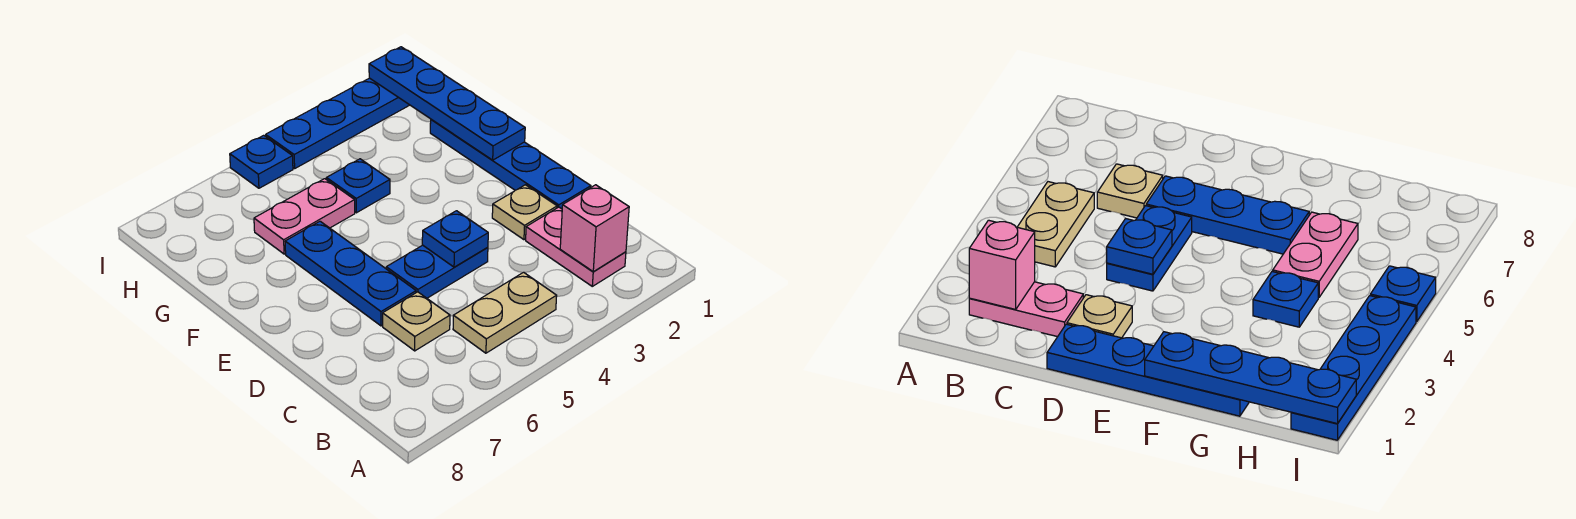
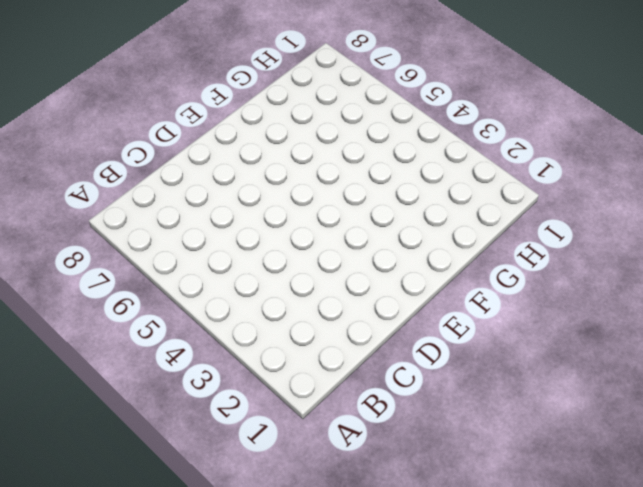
none -> pink 1x2 plate [526,207,626,286]
none -> tan 1x2 plate [453,272,557,353]
none -> tan 1x1 plate [383,292,450,351]

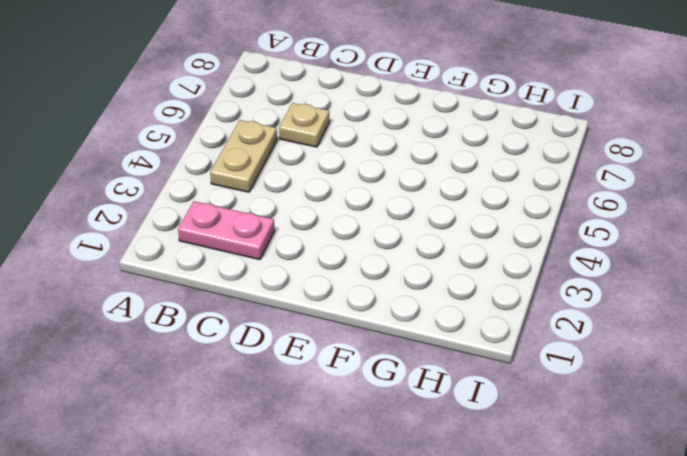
none -> blue 1x4 plate [430,119,591,209]
none -> tan 1x1 plate [492,185,557,240]
none -> blue 1x2 plate [386,245,488,298]

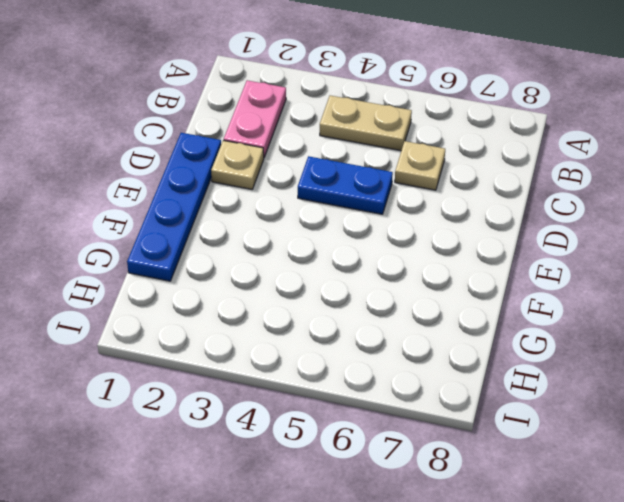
none -> blue 1x3 plate [285,221,416,326]
none -> blue 1x1 plate [326,159,390,213]
none -> pink 1x2 plate [254,179,355,254]

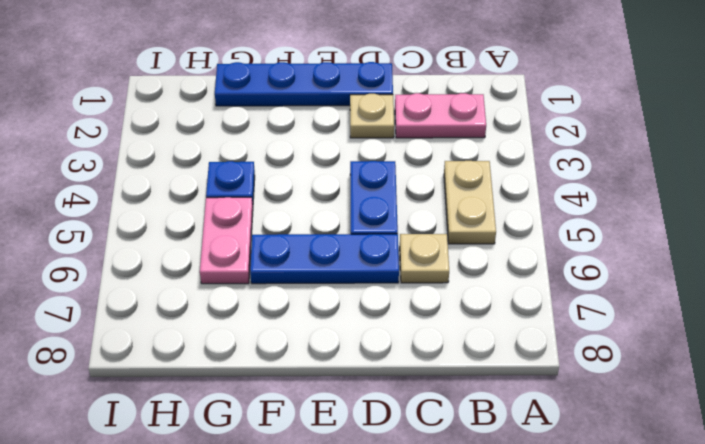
none -> blue 1x4 plate [266,78,409,168]
none -> blue 1x1 plate [230,135,293,188]
none -> pink 1x1 brick [560,185,629,272]

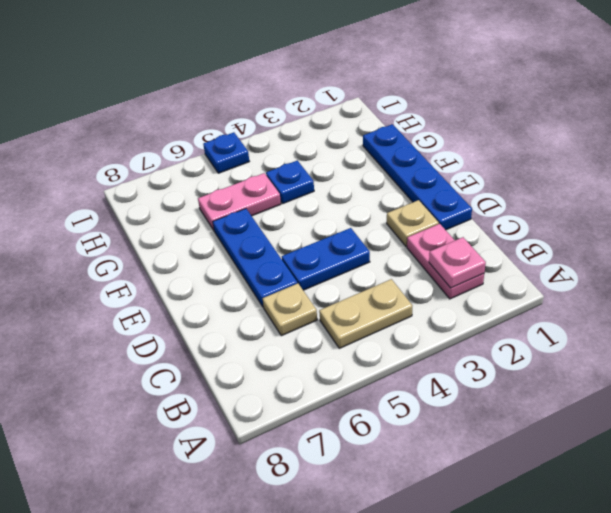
pink 1x1 plate [429,237,486,288] -> pink 1x1 brick [560,185,629,272]
none -> blue 1x4 plate [266,78,409,168]
none -> blue 1x1 plate [422,211,488,267]
none -> blue 1x4 plate [369,47,525,160]

